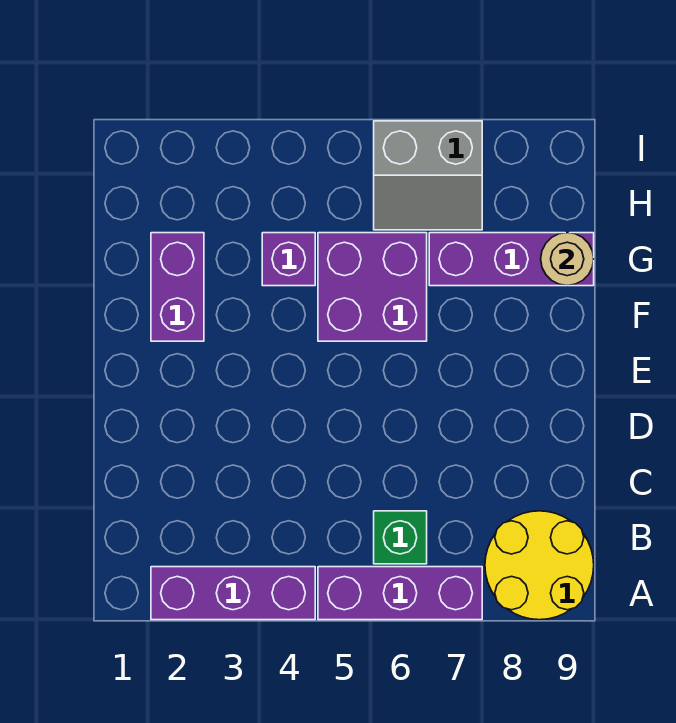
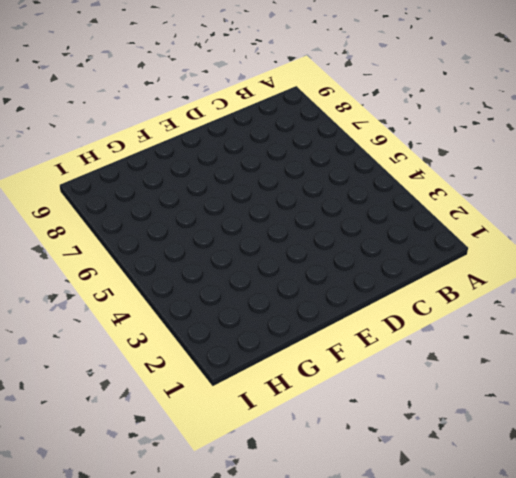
none -> purple 1x3 brick [151,567,315,620]
none -> purple 1x3 brick [318,567,482,620]

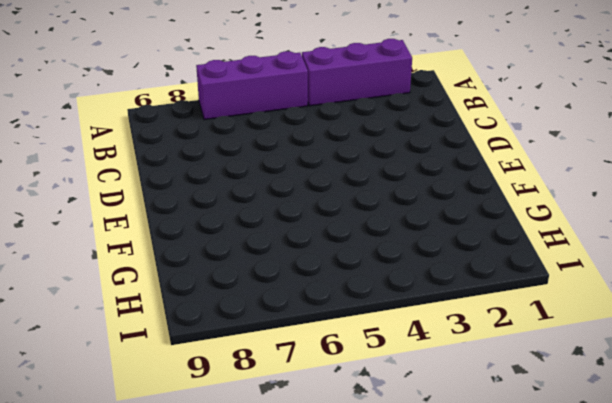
none -> yellow 2x2 round brick [485,511,594,620]
none -> green 1x1 brick [374,511,427,564]

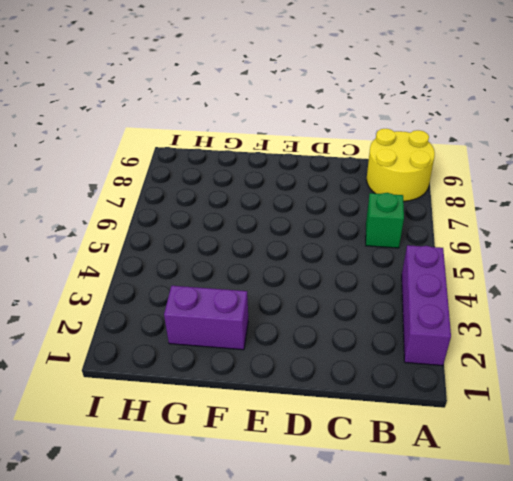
none -> purple 1x3 brick [318,567,482,620]
none -> purple 2x2 brick [318,233,427,341]

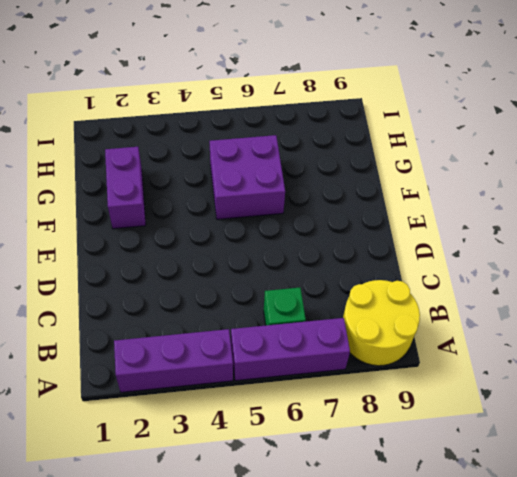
none -> purple 1x1 brick [262,233,315,286]
none -> purple 1x3 brick [429,233,594,286]

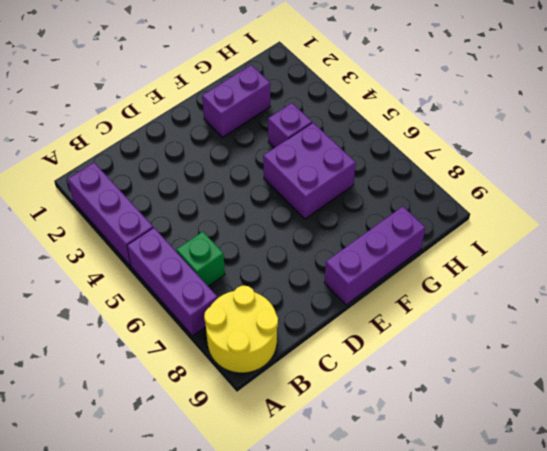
purple 1x3 brick [324,206,425,305] -> purple 1x3 brick turned to [429,233,594,286]
none -> grey 2x2 slope [374,121,482,230]
none -> tan 1x1 round brick [541,233,594,286]

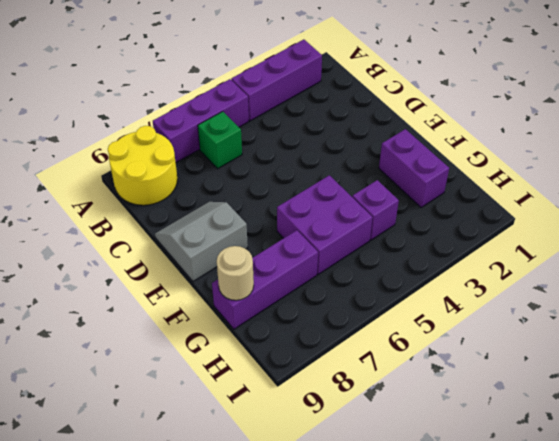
grey 2x2 slope [155,202,248,281] -> grey 2x2 slope moved to [374,121,482,230]

